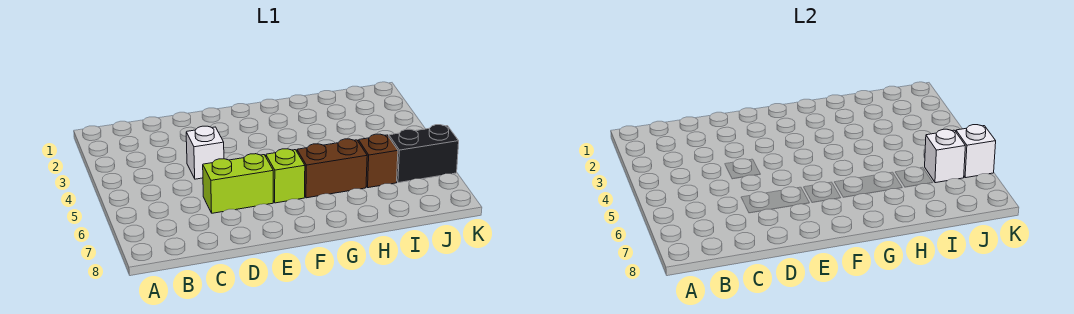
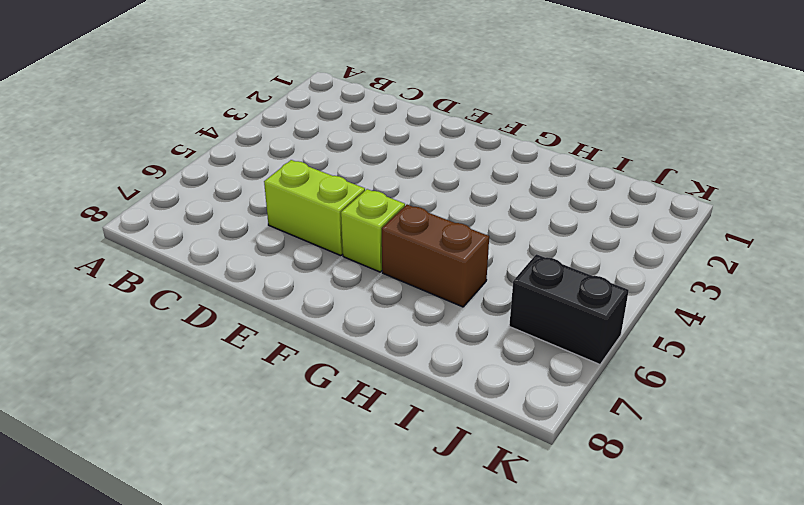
none -> white 1x1 brick [186,126,224,179]
none -> brown 1x1 brick [358,134,398,188]

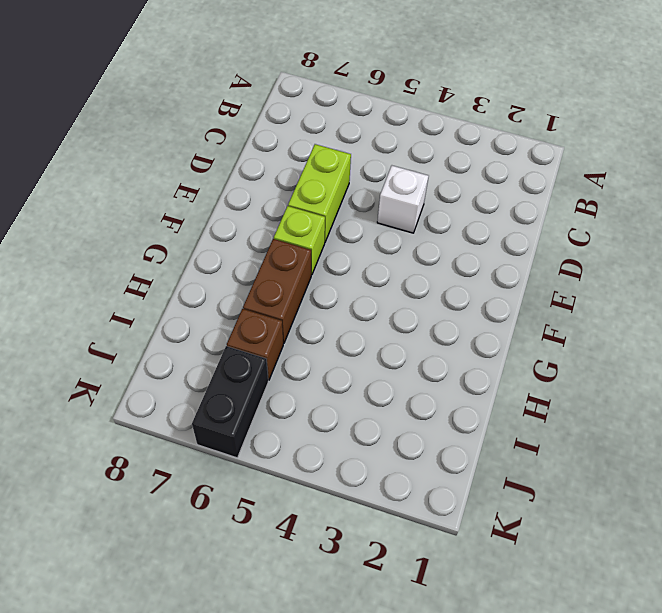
none -> white 1x1 brick [925,129,965,183]
none -> white 1x1 brick [956,125,996,178]

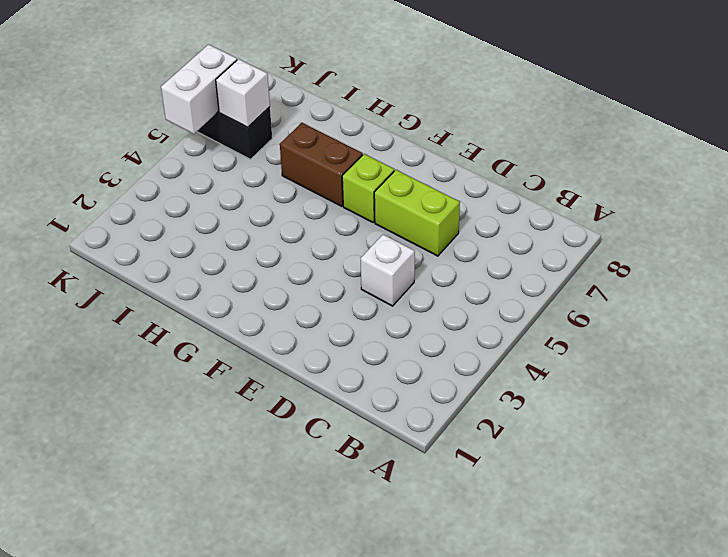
white 1x2 brick [161,44,237,134] -> white 1x1 brick [956,125,996,178]
none -> brown 1x1 brick [358,134,398,188]

